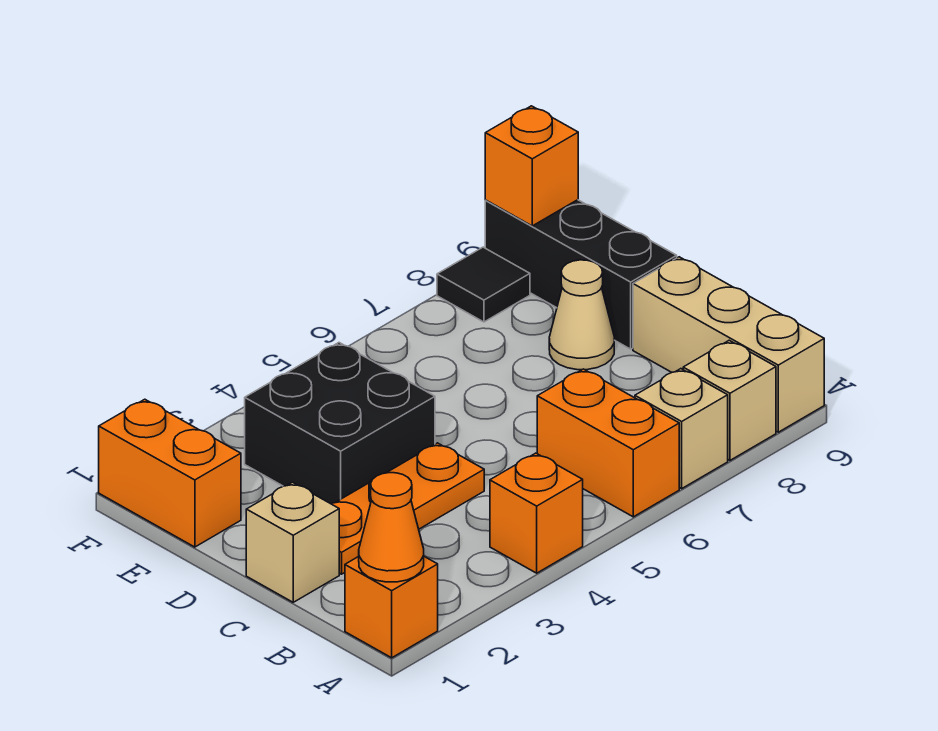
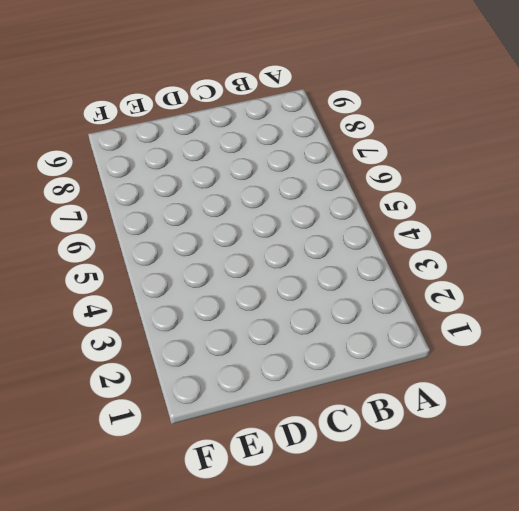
none -> orange 1x1 brick [345,557,438,658]
none -> orange 1x1 brick [490,453,583,573]
none -> orange 1x2 brick [537,369,679,517]

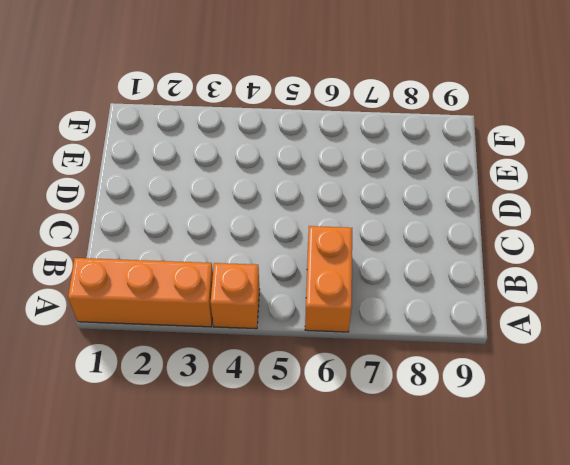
orange 1x3 brick [68,258,213,327] -> orange 1x1 brick [345,557,438,658]
none -> tan 1x1 brick [635,369,728,489]
none -> tan 1x1 brick [683,340,776,460]
none -> tan 1x3 brick [633,257,824,432]

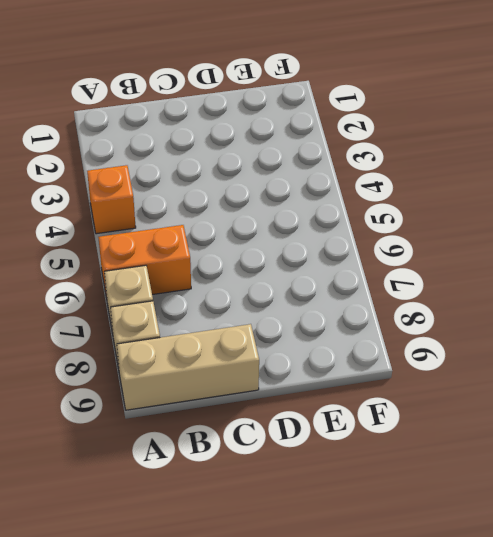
none -> orange 1x1 brick [345,557,438,658]
none -> tan 1x1 brick [246,482,339,602]
none -> orange 1x3 plate [332,443,484,574]

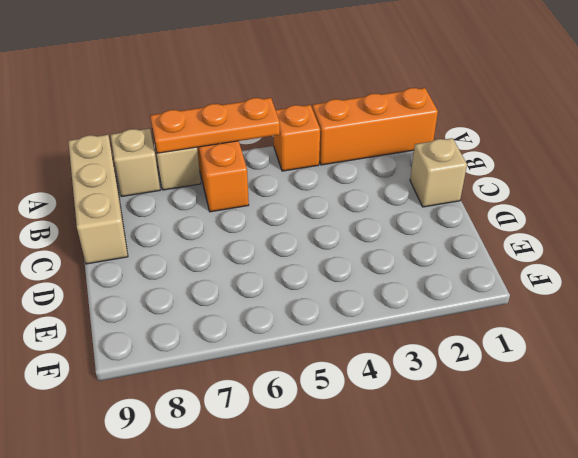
orange 1x3 brick [312,88,438,165] -> orange 1x1 brick [345,557,438,658]
orange 1x3 plate [150,98,280,153] -> orange 1x3 plate moved to [332,443,484,574]
none -> black 2x2 brick [245,343,435,504]
none -> tan 1x1 cone [549,260,614,370]
none -> black 1x3 brick [485,200,677,349]

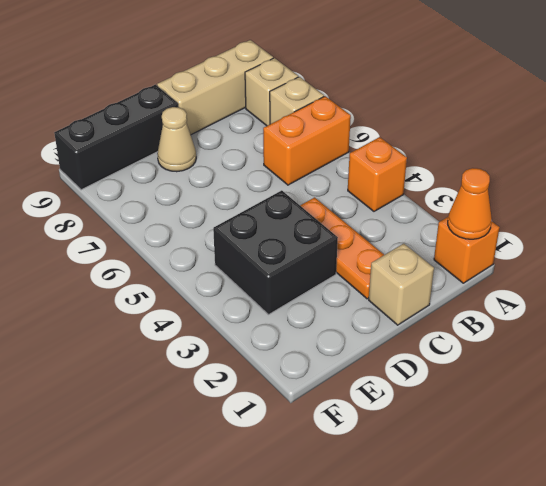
none -> orange 1x2 brick [99,399,241,547]
none -> black 1x1 tile [437,247,530,322]
none -> orange 1x1 brick [485,106,578,226]

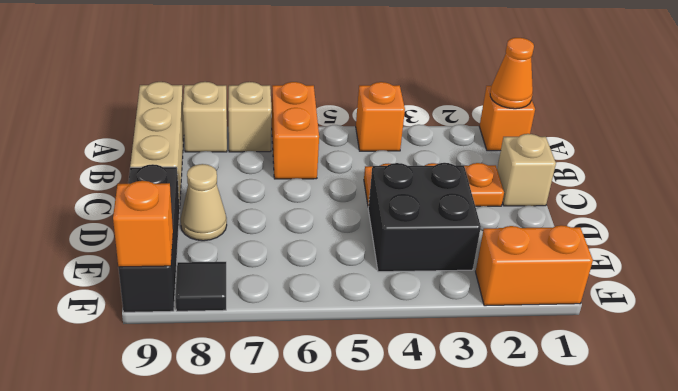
orange 1x2 brick [476,225,593,306] -> orange 1x2 brick turned to [99,399,241,547]

